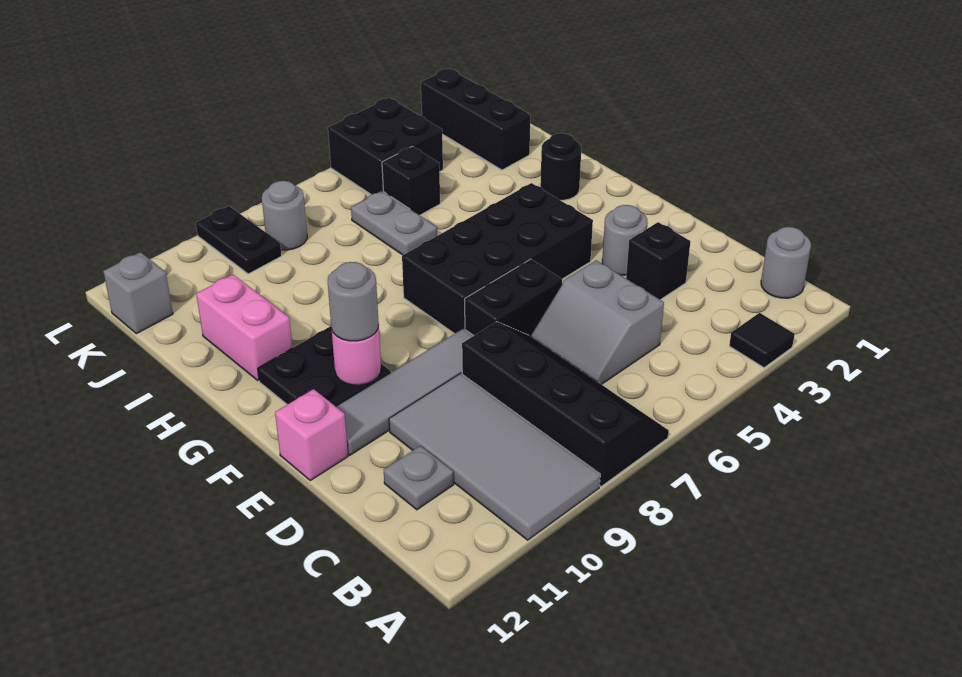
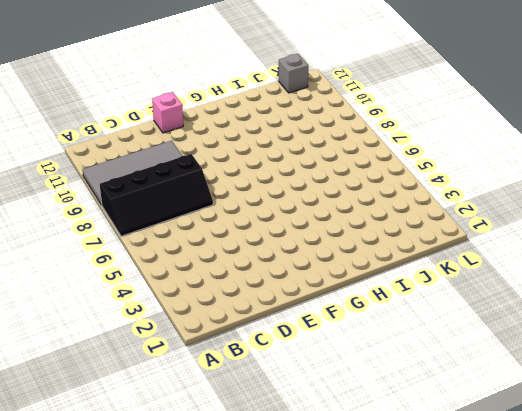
none -> black 1x1 tile [729,313,795,368]
none -> grey 1x1 round brick [761,227,811,298]
none -> grey 2x2 slope [531,260,664,385]

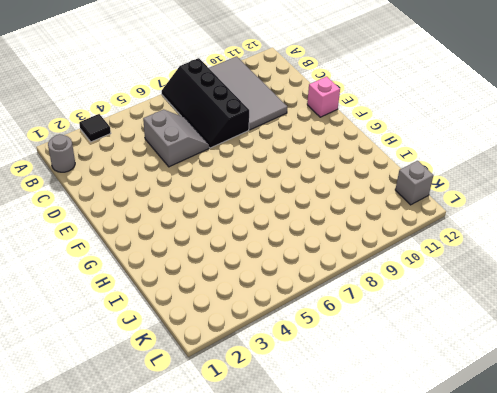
none -> grey 1x1 plate [384,446,454,510]
none -> black 1x1 brick [626,222,691,300]
none -> grey 1x1 round brick [602,205,647,275]

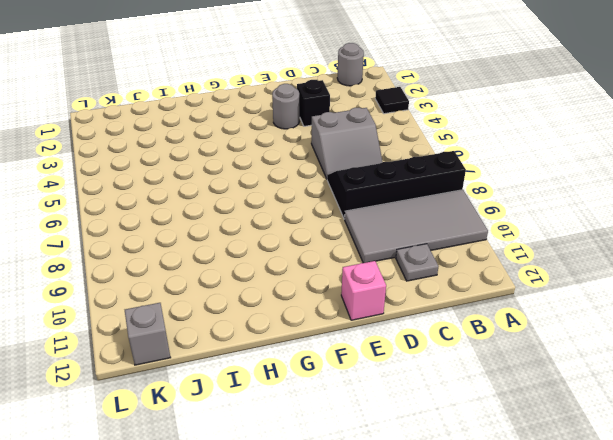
none -> black 1x2 brick [465,259,562,336]
none -> grey 1x4 tile [336,329,473,455]
none -> black 2x4 brick [402,183,593,334]

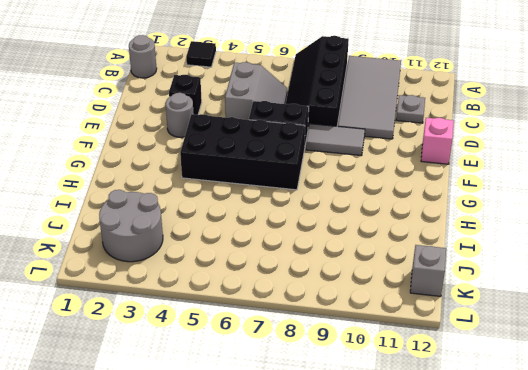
grey 1x2 tile [306,124,365,156] -> grey 1x4 tile [336,329,473,455]
grey 2x2 round brick [99,190,163,262] -> black 1x3 brick [421,69,530,170]
none -> black 2x2 plate [258,326,391,406]
none -> black 1x1 round brick [540,133,581,200]
none -> pink 1x2 brick [196,274,293,380]

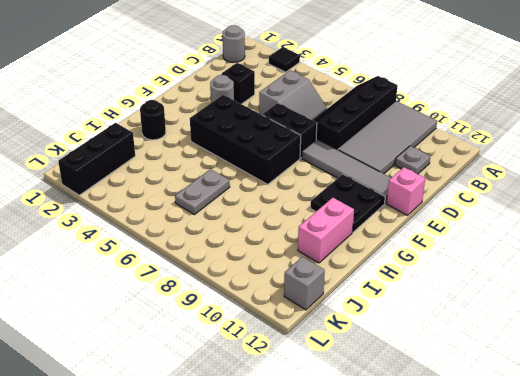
none -> black 1x1 brick [382,146,440,215]
none -> black 2x2 brick [328,98,443,194]
none -> grey 1x1 round brick [262,181,307,250]

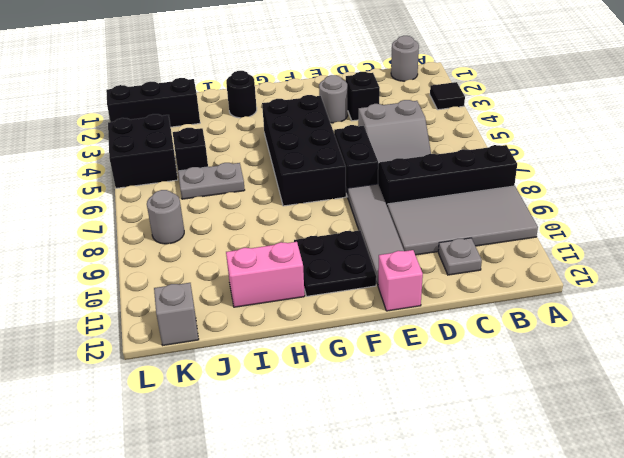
none -> black 1x2 plate [196,206,282,274]
none -> pink 1x1 round brick [332,326,381,385]
none -> grey 1x1 round brick [328,262,379,341]

